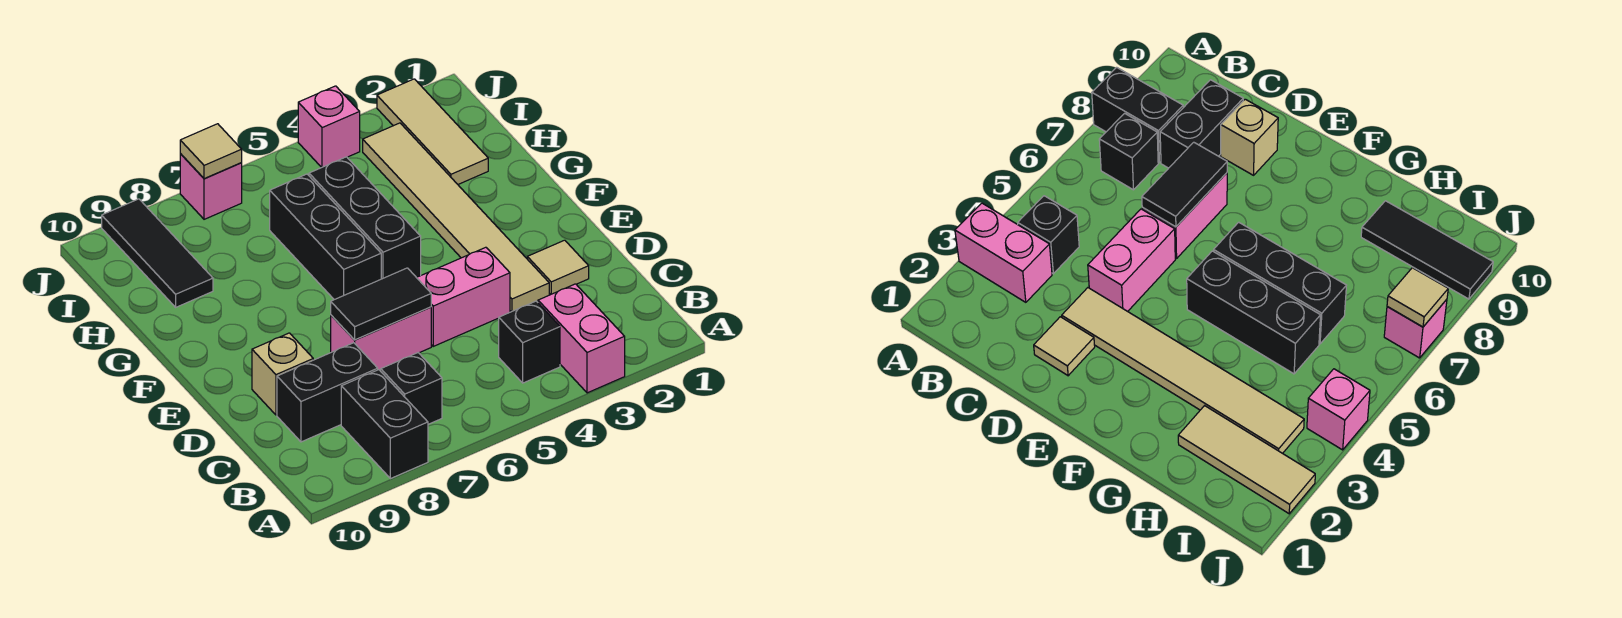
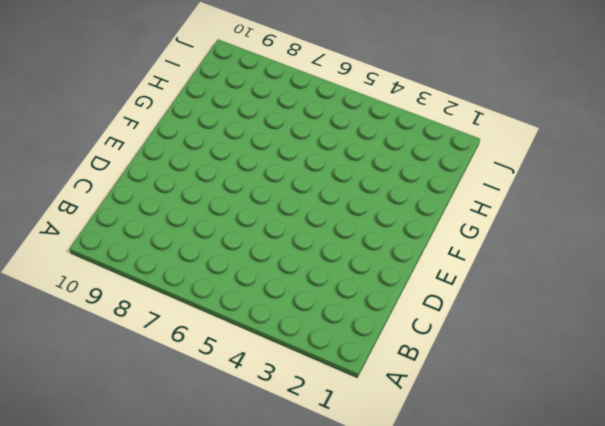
none -> pink 1x2 brick [538,284,625,393]
none -> black 1x2 brick [341,370,428,479]
none -> black 1x1 brick [499,301,560,383]

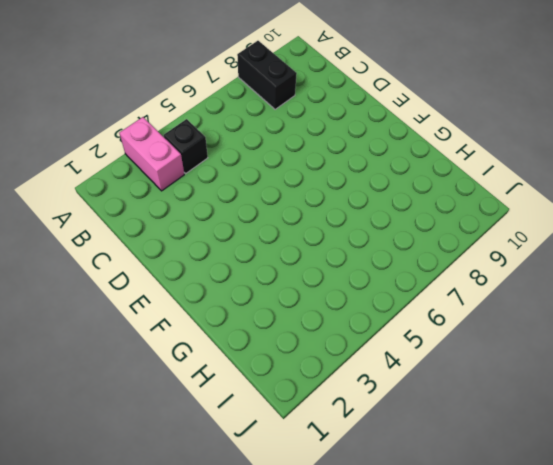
none -> black 1x1 brick [381,353,442,424]
none -> black 1x2 brick [277,343,378,442]
none -> tan 1x1 tile [527,240,589,294]

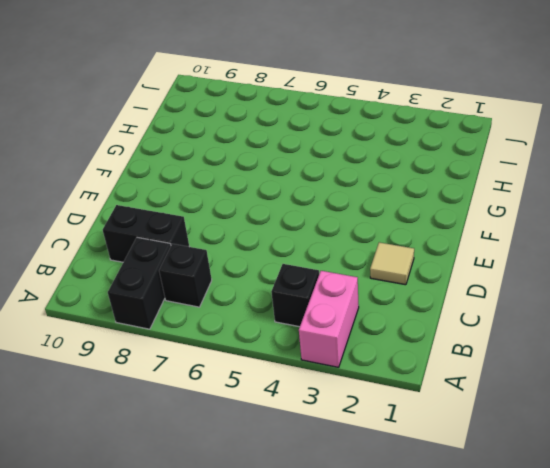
none -> tan 1x6 tile [363,123,549,312]
none -> pink 1x2 brick [417,247,510,346]
none -> pink 1x2 brick [331,307,431,370]

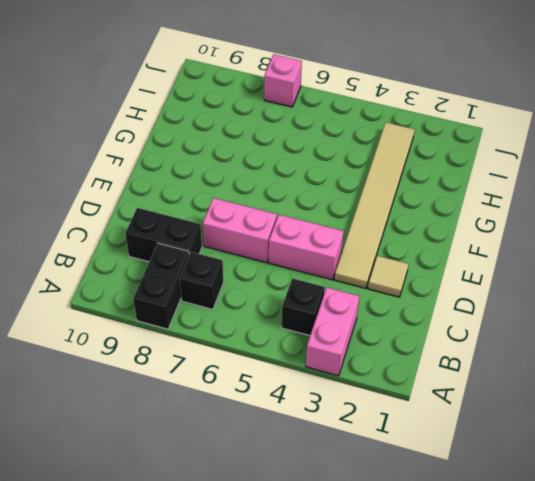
none -> tan 1x1 brick [252,333,313,415]
none -> black 1x3 brick [309,157,421,279]
none -> black 1x3 brick [270,174,381,300]

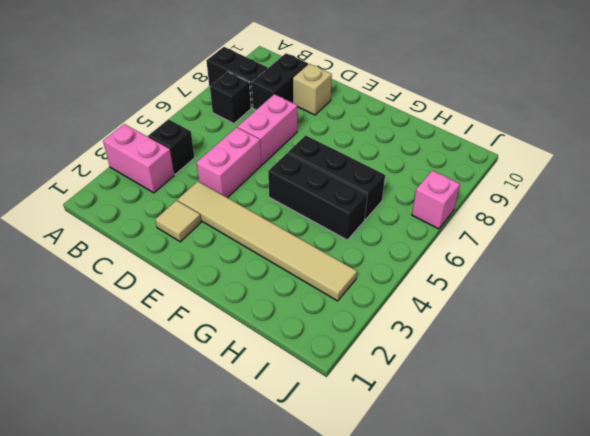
none -> tan 1x3 tile [377,79,488,184]
none -> black 1x3 tile [102,199,213,307]
none -> pink 1x1 brick [298,86,360,168]

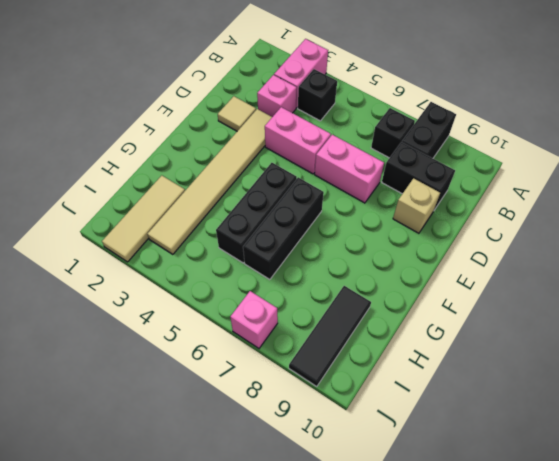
pink 1x1 brick [257,75,297,117] -> pink 1x1 brick moved to [298,86,360,168]
none -> black 1x2 tile [331,268,431,340]
none -> tan 1x1 tile [180,124,242,179]

